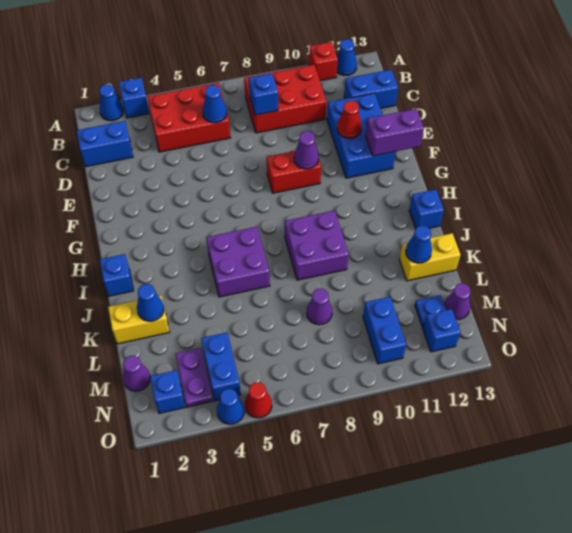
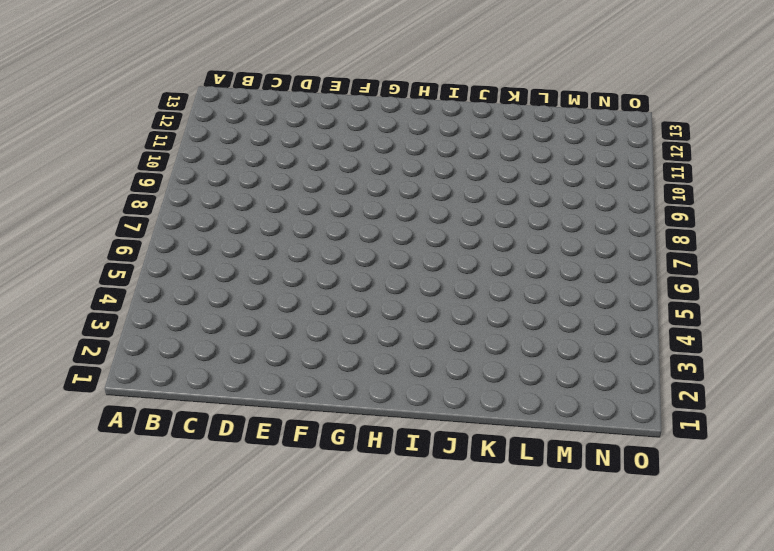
none -> blue 1x1 cone [99,84,123,121]
none -> blue 1x1 brick [119,78,149,118]
none -> red 1x1 brick [309,42,338,81]
none -> blue 1x1 cone [337,39,357,75]

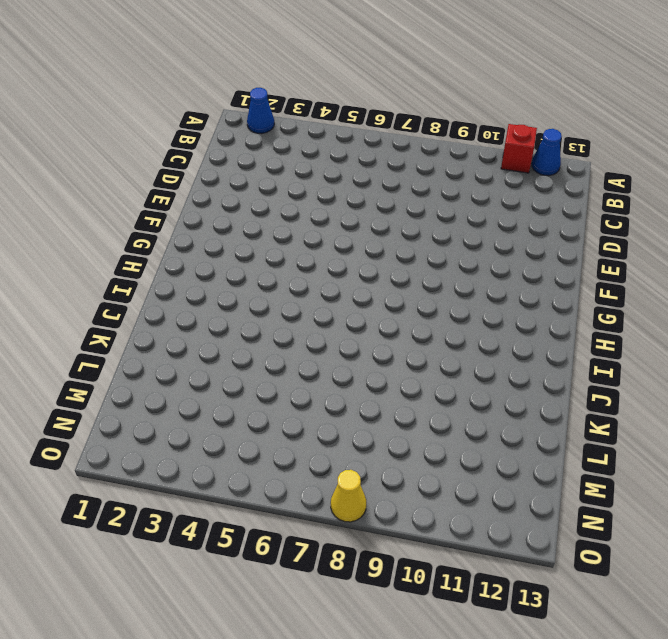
yellow 1x1 cone [331,470,366,522] -> none
none -> blue 1x1 brick [119,78,149,118]
none -> red 2x3 brick [147,83,230,152]
none -> red 2x3 brick [244,65,327,133]
none -> blue 1x2 brick [77,121,133,167]

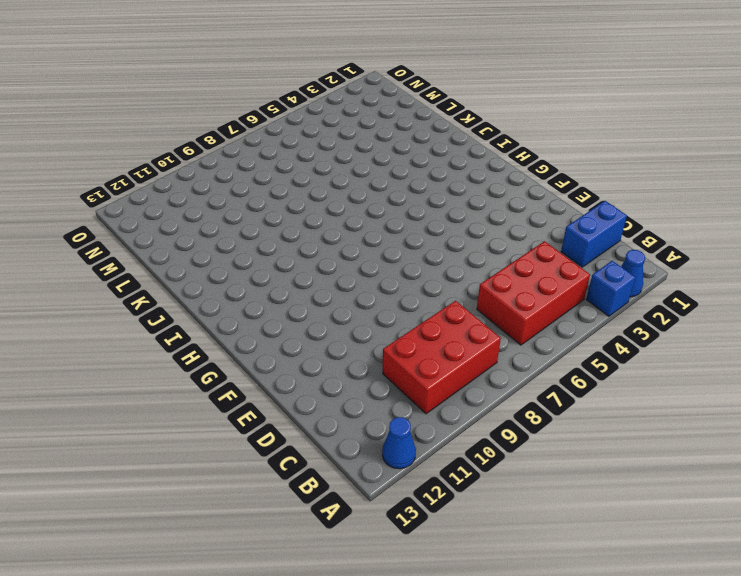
none -> red 1x1 brick [309,42,338,81]
none -> blue 1x2 brick [344,70,398,108]
none -> blue 2x3 brick [327,93,396,178]
none -> red 1x2 brick [267,151,321,193]

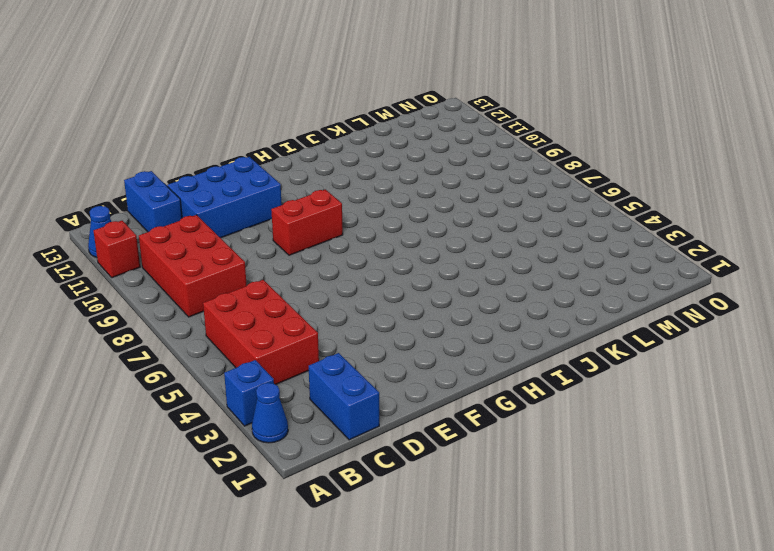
red 1x2 brick [271,189,343,255] -> red 1x2 brick turned to [267,151,321,193]
none -> blue 1x1 brick [100,254,134,296]
none -> purple 2x2 brick [206,227,270,297]
none -> purple 2x2 brick [285,210,349,280]
none -> blue 1x1 brick [409,189,444,229]

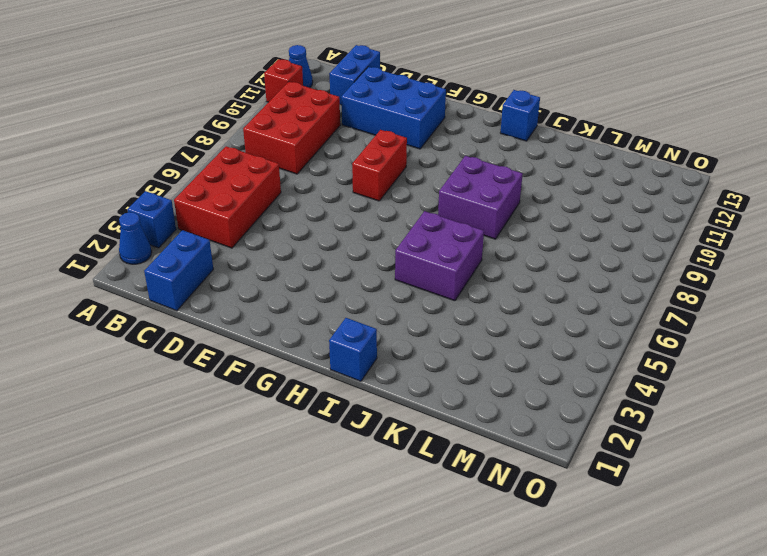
none -> yellow 1x2 brick [108,295,170,344]
none -> yellow 1x2 brick [399,233,461,281]
none -> purple 1x1 cone [307,289,332,325]
none -> purple 1x1 cone [123,356,150,391]

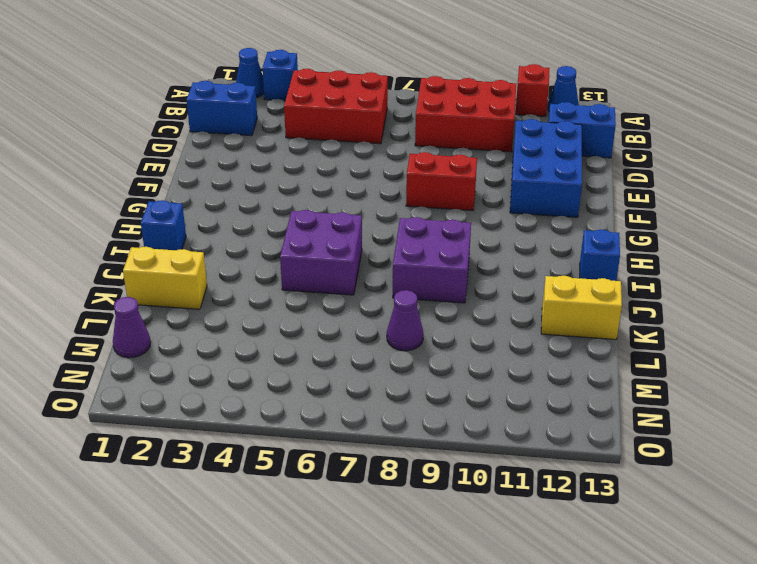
none -> purple 1x2 plate [176,348,213,407]
none -> blue 1x2 brick [201,333,241,401]
none -> blue 1x2 brick [363,297,406,364]
none -> blue 1x1 plate [415,295,446,327]

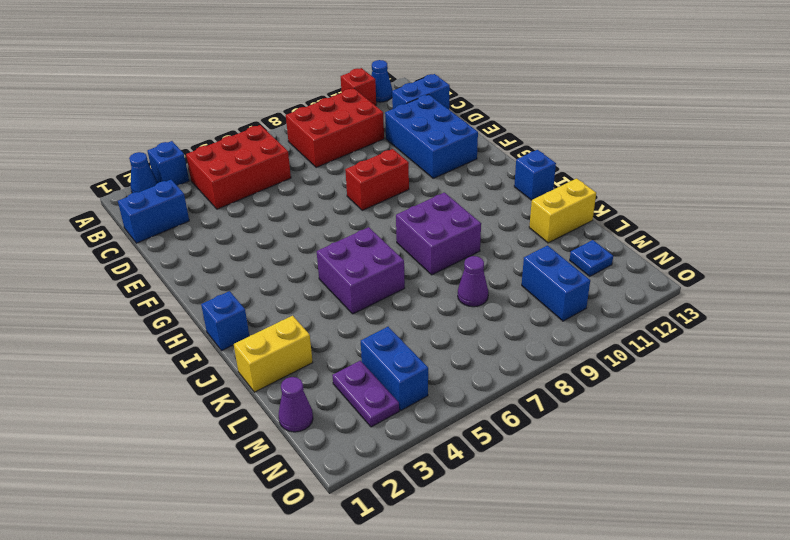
none -> purple 1x1 cone [444,283,471,319]
none -> blue 1x1 brick [150,370,185,413]
none -> blue 1x1 brick [423,309,460,352]
none -> blue 1x1 cone [217,389,244,424]

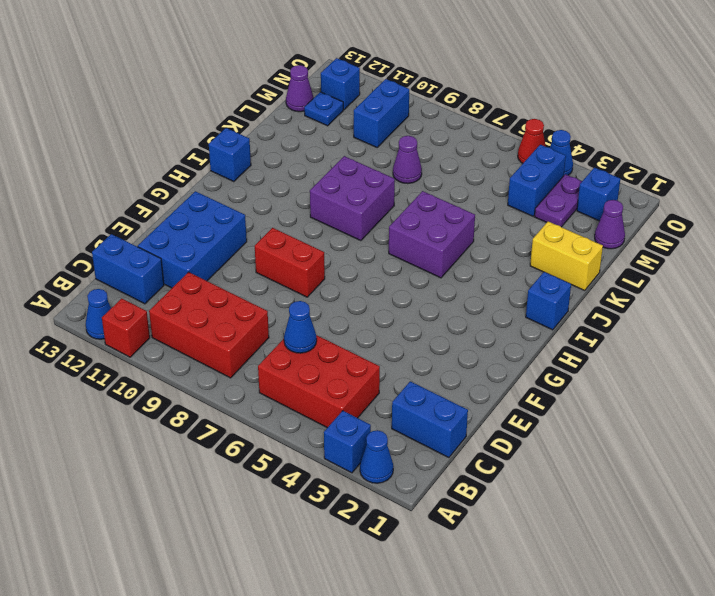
none -> yellow 1x2 brick [399,233,461,281]
none -> blue 1x1 brick [249,73,278,115]
none -> red 1x1 cone [337,101,362,138]
none -> purple 1x1 cone [294,131,319,169]

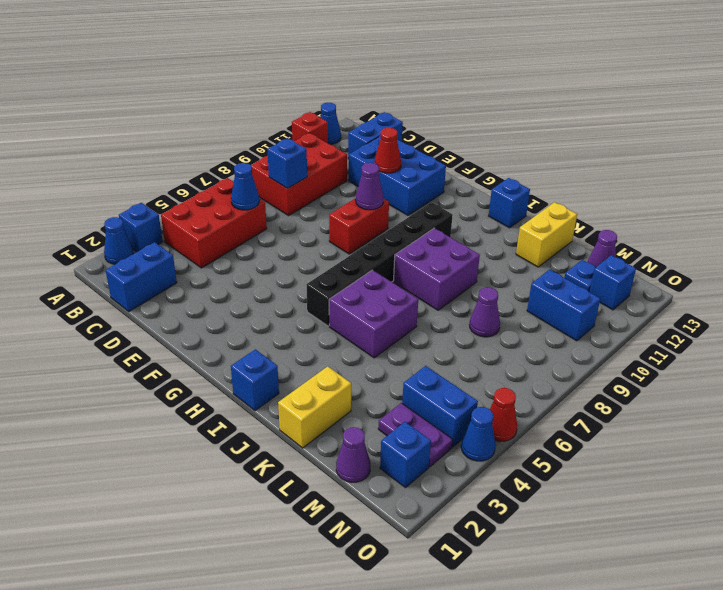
black 1x6 brick [306,202,453,326] -> none
none -> purple 1x2 brick [366,109,424,156]
none -> blue 1x1 cone [137,284,164,321]
none -> blue 1x1 cone [406,226,432,263]

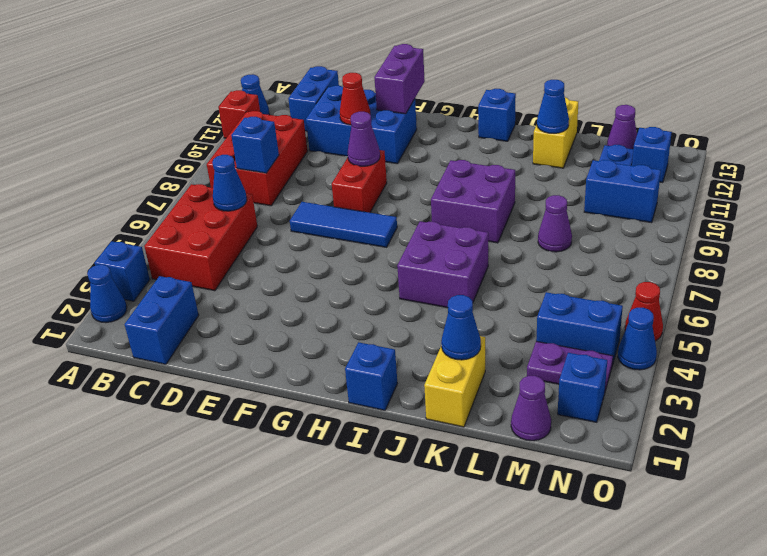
blue 1x3 tile [290,202,397,247] -> none

